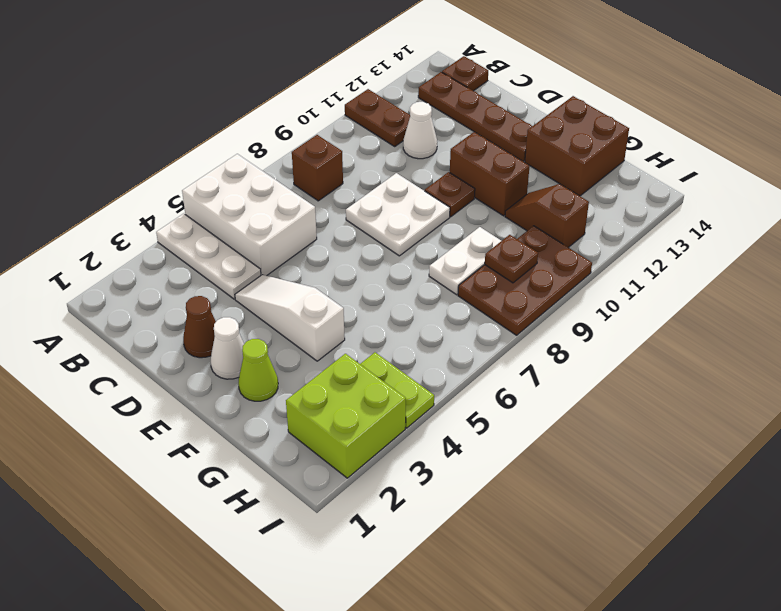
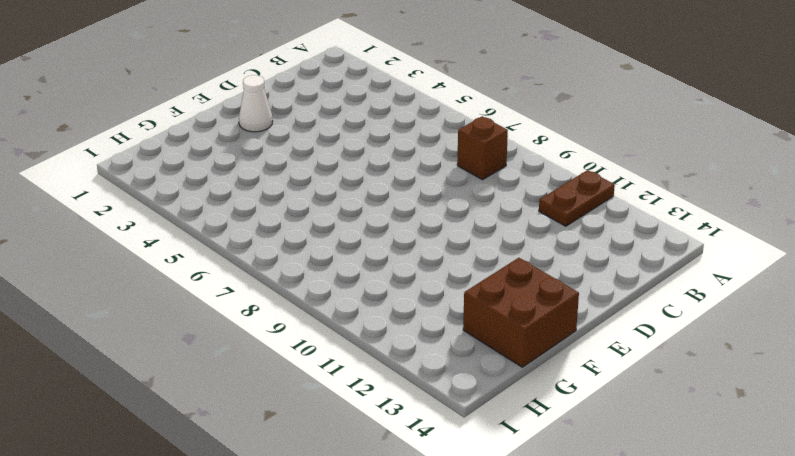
none -> white 1x3 plate [156,213,261,299]
none -> white 2x3 brick [182,154,317,276]
none -> brown 1x4 plate [418,72,532,162]

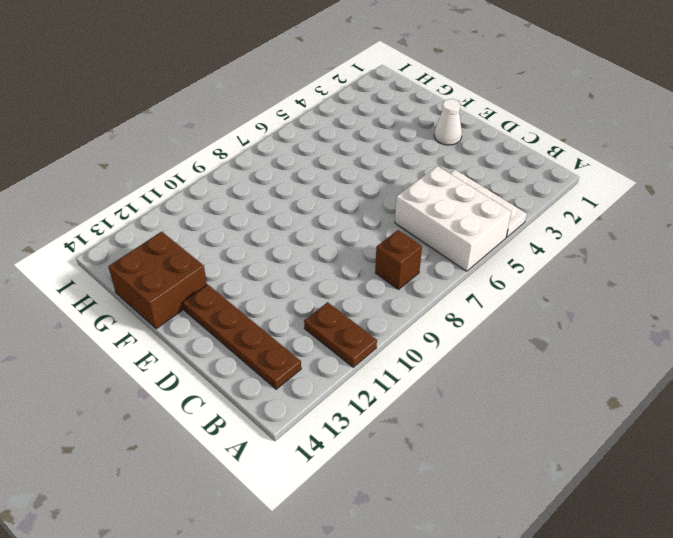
none -> brown 1x1 plate [442,56,488,91]
none -> white 1x1 cone [403,102,437,159]
none -> brown 1x1 cone [183,296,216,358]

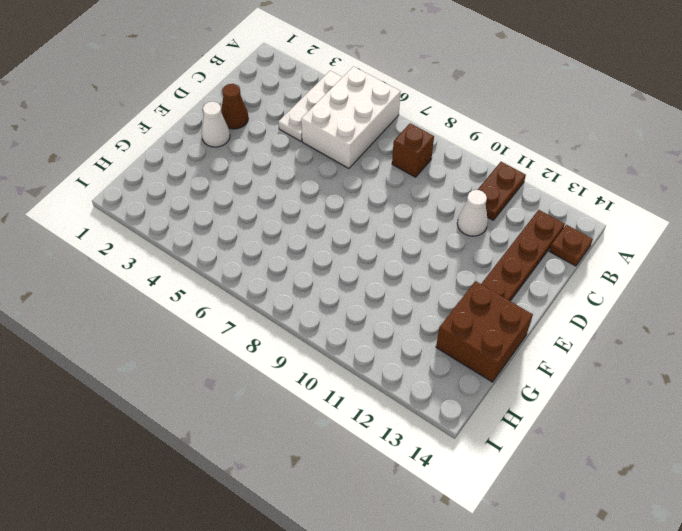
none -> white 1x3 slope [235,275,345,361]
none -> white 2x2 plate [346,173,450,256]
none -> brown 1x1 plate [425,172,475,217]

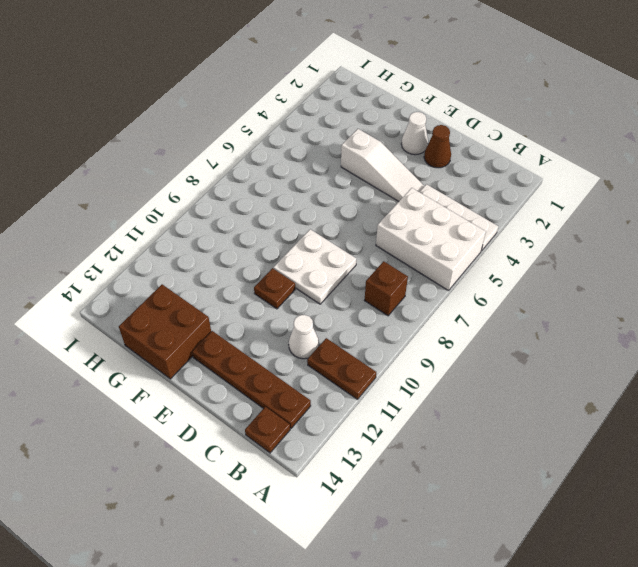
none -> brown 1x2 brick [450,132,529,216]
none -> lime 1x1 cone [238,339,278,401]
none -> white 1x2 plate [429,227,501,295]

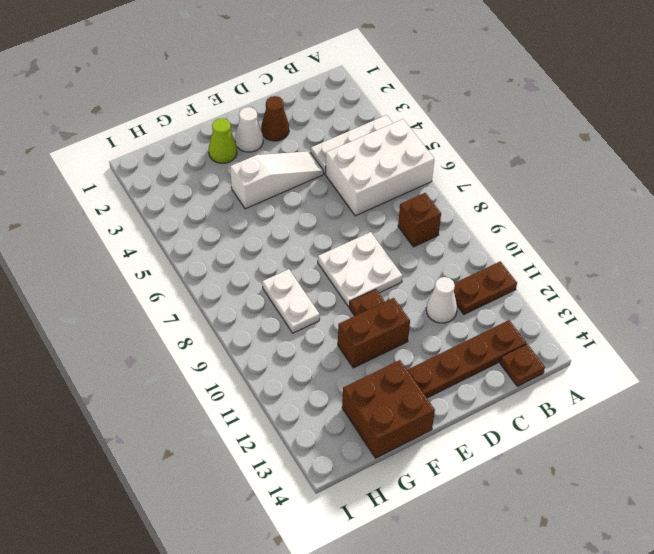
none -> brown 1x2 slope [505,184,589,248]
none -> lime 2x2 brick [286,354,406,478]
none -> lime 1x2 plate [360,352,434,428]

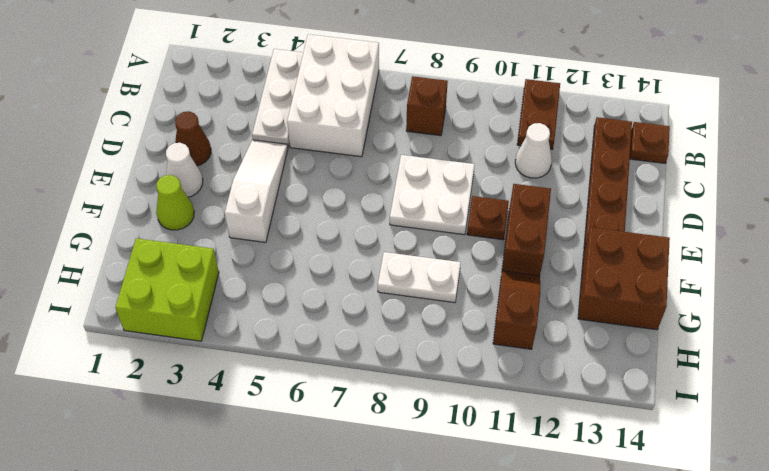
none -> lime 1x2 plate [360,352,434,428]
none -> brown 2x3 plate [458,226,592,335]
none -> brown 1x1 plate [485,235,538,283]

